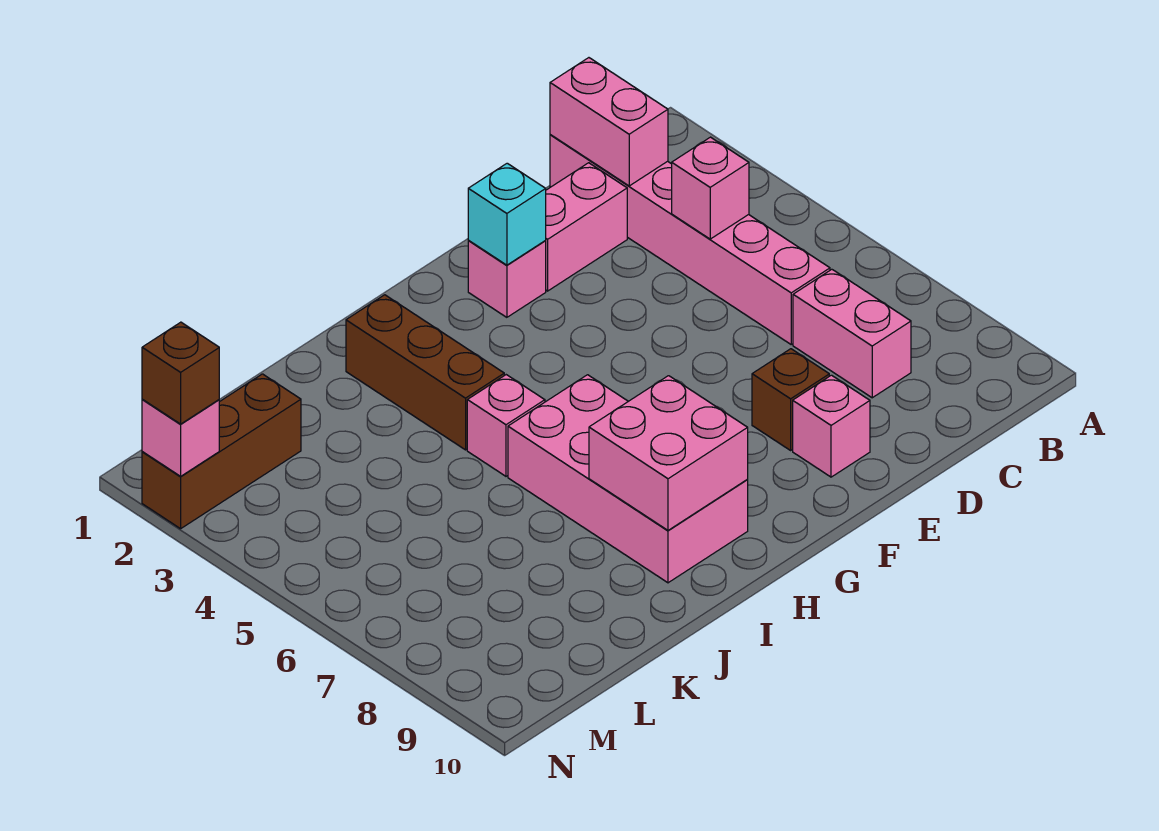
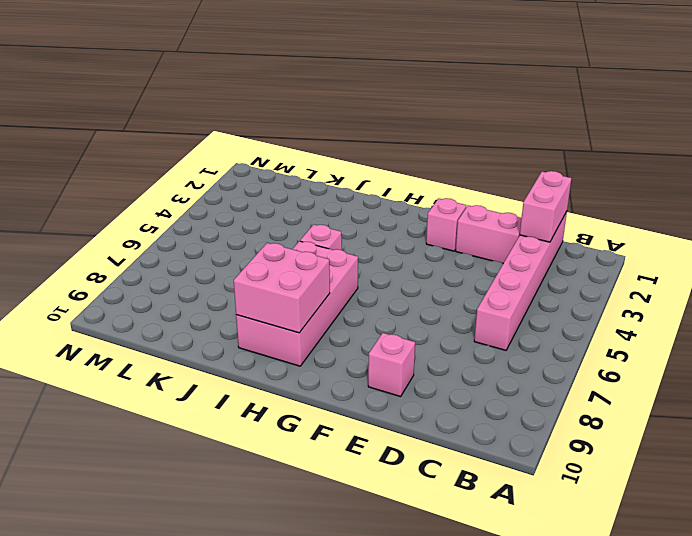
none -> pink 1x2 brick [793,269,911,398]
none -> brown 1x1 brick [752,349,829,450]
none -> brown 1x3 brick [346,295,504,450]

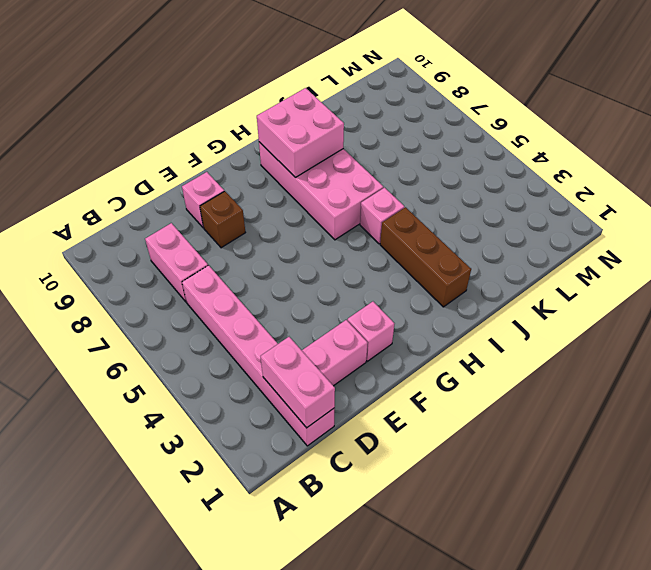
none -> brown 1x3 brick [142,374,301,529]
none -> pink 1x1 brick [672,137,749,239]
none -> cyan 1x1 brick [468,163,546,265]

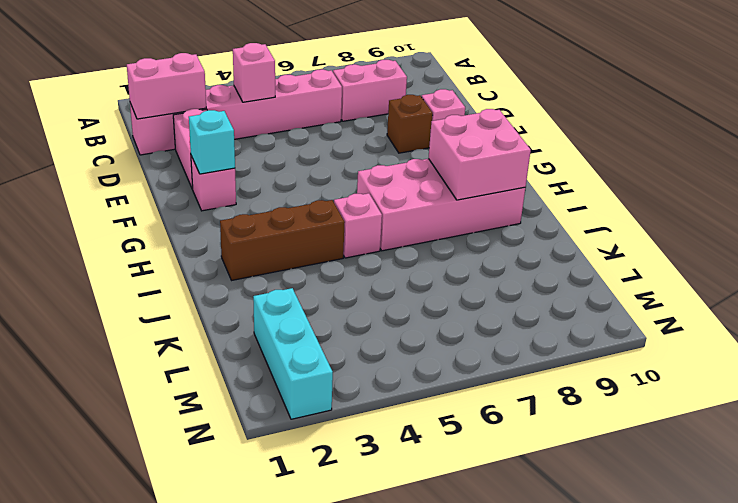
cyan 1x3 brick [253,288,333,419] -> brown 1x3 brick [142,374,301,529]
none -> pink 1x1 brick [142,399,219,476]
none -> brown 1x1 brick [142,322,219,424]

